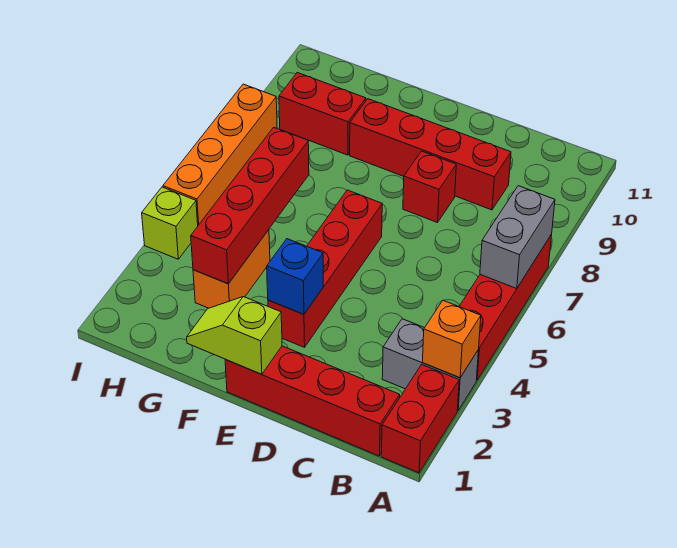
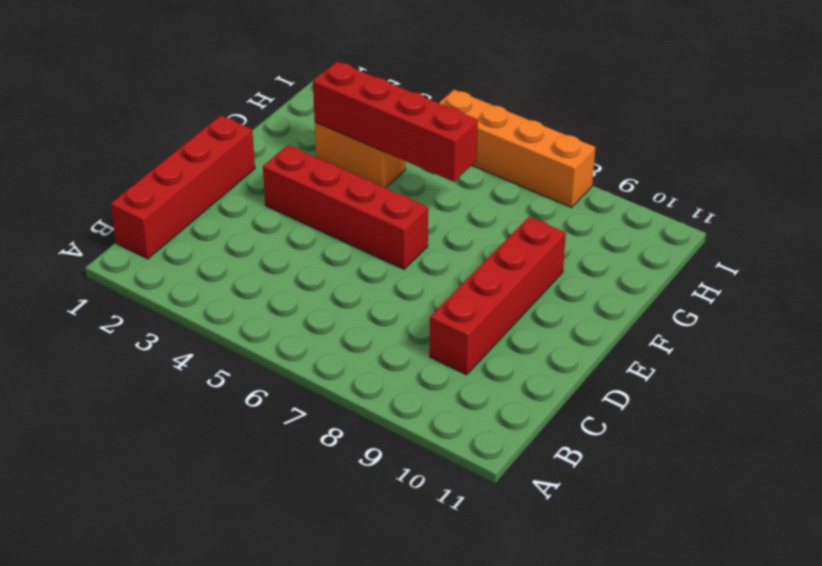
none -> red 1x2 brick [381,365,459,473]
none -> grey 1x2 brick [382,319,478,410]
none -> red 1x4 brick [459,234,552,380]

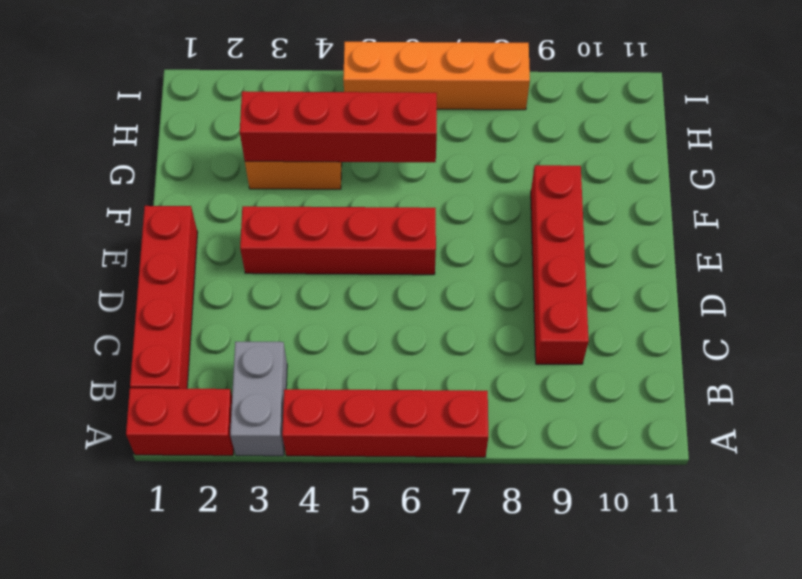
none -> red 1x1 brick [403,151,456,223]
none -> red 1x2 brick [279,73,366,155]
none -> lime 1x1 brick [142,187,198,259]

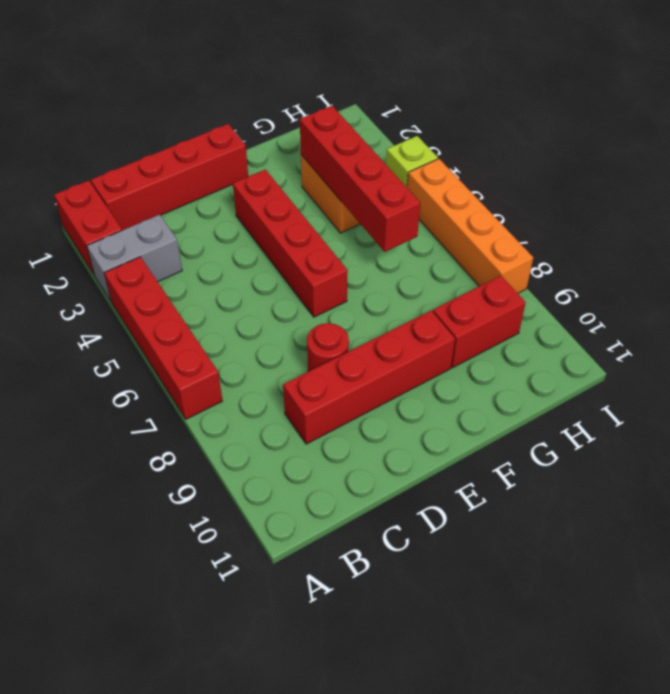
red 1x1 round brick [307,323,349,372] -> red 1x1 brick [403,151,456,223]
none -> orange 1x1 brick [422,300,481,378]
none -> grey 1x2 brick [480,186,555,288]
none -> lime 1x2 slope [187,297,282,374]

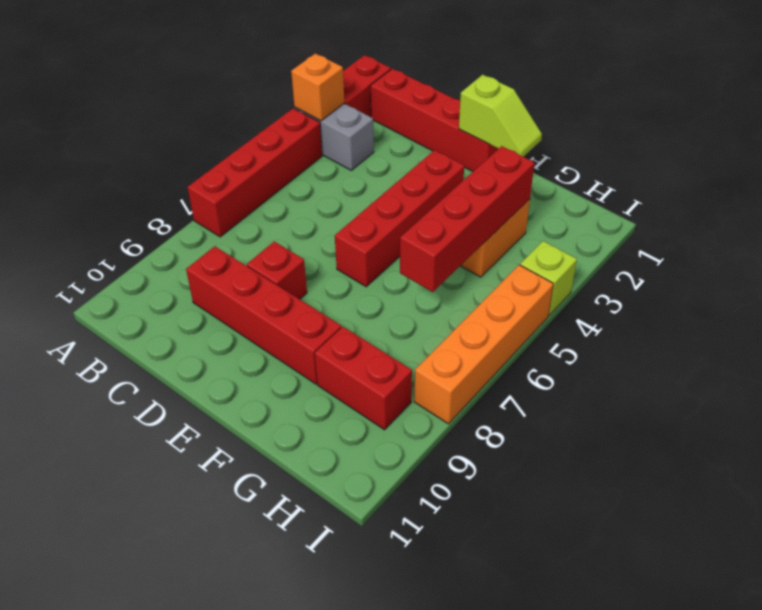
none -> grey 1x2 brick [480,186,555,288]
none -> blue 1x1 brick [267,239,323,314]

